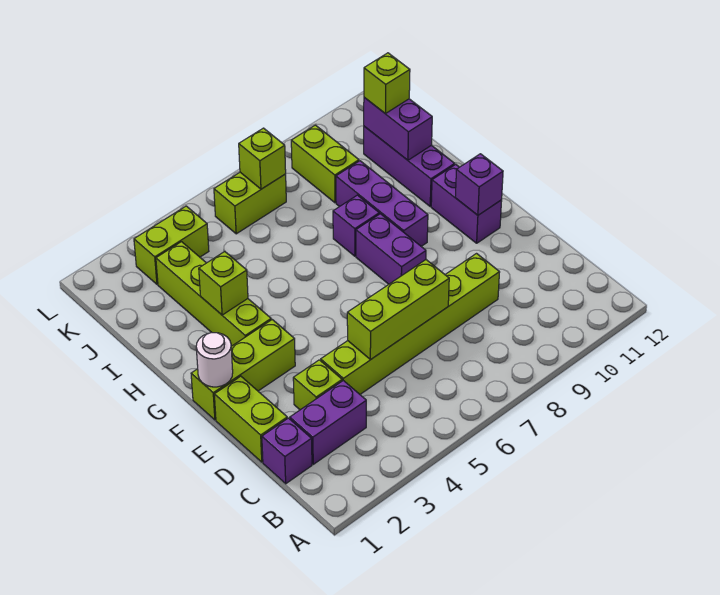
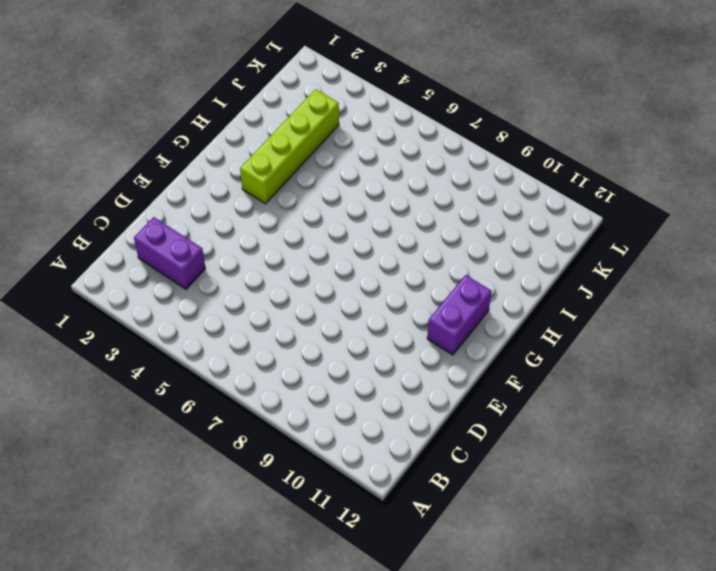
none -> purple 1x1 brick [262,418,312,484]
none -> lime 1x2 brick [214,376,287,462]
none -> lime 1x1 brick [293,360,342,410]

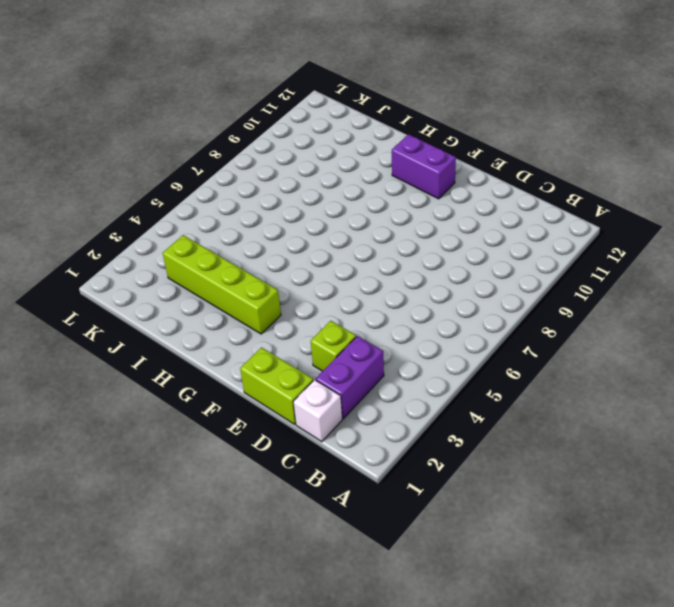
white 1x1 brick [293,380,342,442] -> purple 1x1 brick [262,418,312,484]
none -> lime 1x6 brick [321,254,500,394]
none -> lime 1x3 brick [191,320,295,420]
none -> purple 1x2 brick [356,214,426,284]

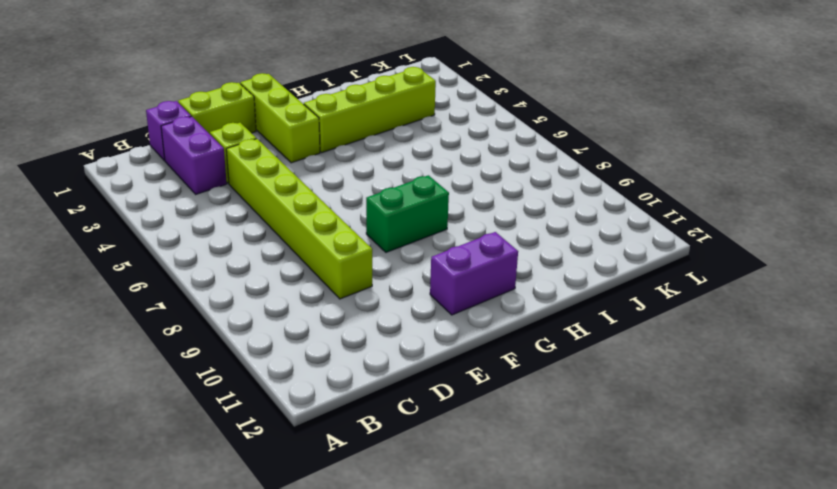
green 1x2 brick [366,175,449,252] -> purple 1x2 brick [356,214,426,284]
none -> purple 1x3 brick [336,161,428,246]
none -> purple 1x1 brick [333,195,379,256]
none -> purple 1x3 brick [364,126,455,206]

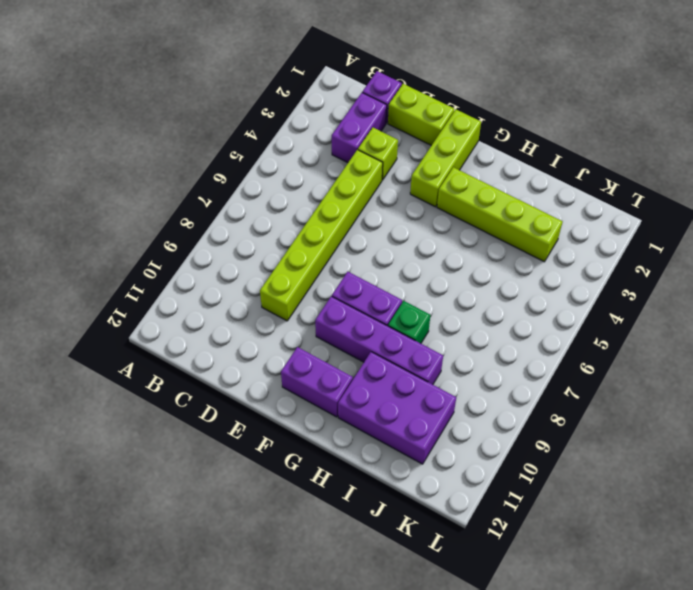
purple 1x4 brick [315,296,443,384] -> purple 1x3 brick [336,161,428,246]
green 1x1 brick [388,301,430,343] -> purple 1x1 brick [333,195,379,256]
purple 2x3 brick [338,352,456,464] -> purple 1x3 brick [364,126,455,206]
none -> lime 1x2 brick [291,125,359,203]
none -> lime 1x2 brick [134,206,209,284]
none -> lime 1x2 brick [214,172,286,234]

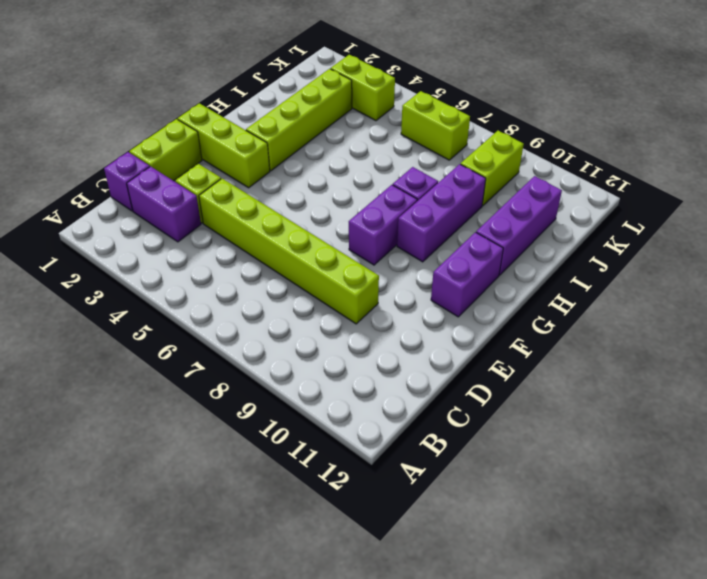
none -> lime 1x3 brick [347,260,449,360]
none -> white 1x1 round brick [196,333,233,387]
none -> purple 1x1 brick [455,154,503,215]

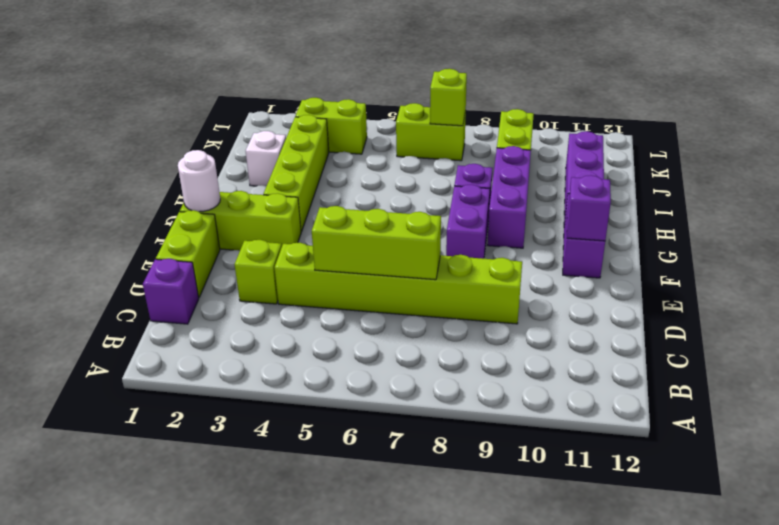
white 1x1 brick [246,131,286,186] -> none
none -> purple 1x2 brick [290,381,366,464]
none -> lime 1x1 brick [199,252,248,315]
none -> purple 1x2 brick [364,97,432,160]

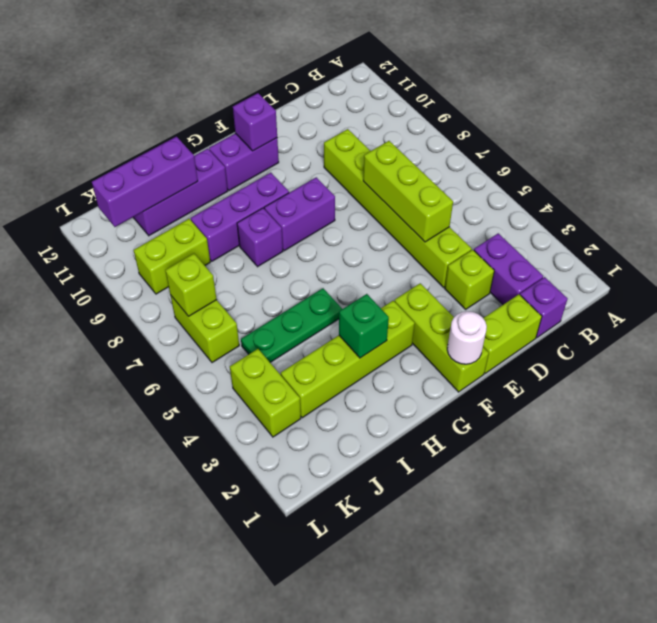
green 1x1 brick [339,294,389,358] -> lime 1x1 brick [199,252,248,315]
green 1x3 plate [241,288,342,362] -> none
purple 1x3 brick [92,137,198,227] -> purple 1x2 brick [364,97,432,160]
none -> lime 1x1 brick [364,53,410,114]

